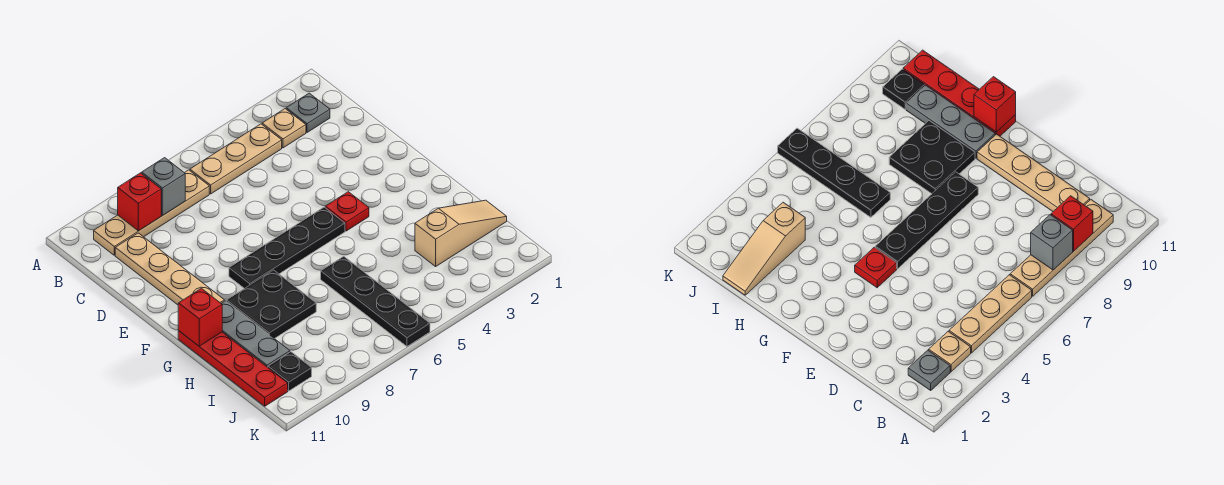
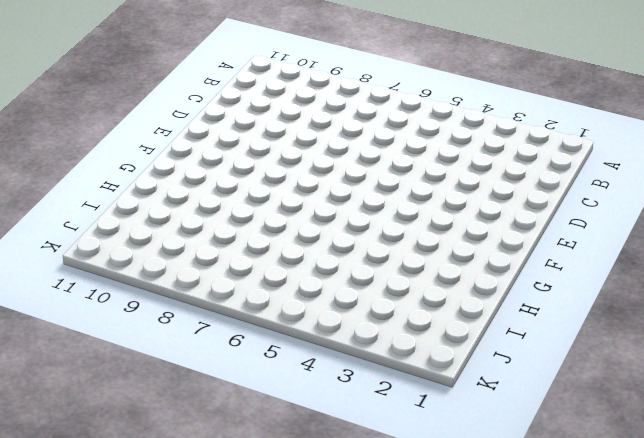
none -> grey 1x1 plate [286,93,330,132]
none -> tan 1x1 plate [262,109,306,148]
none -> tan 1x3 plate [190,124,282,194]

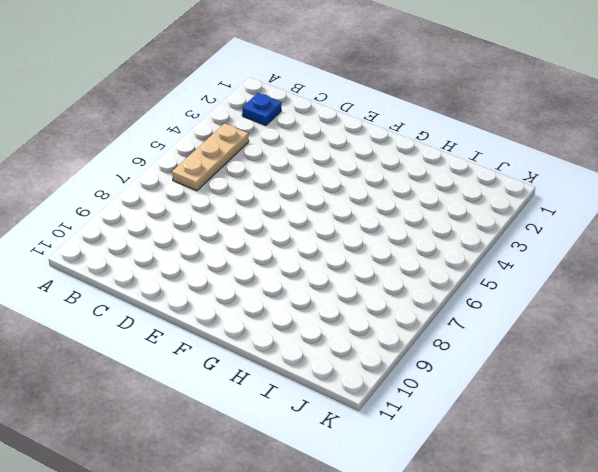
blue 1x1 plate [242,93,281,126] -> grey 1x1 plate [286,93,330,132]
none -> tan 1x1 plate [262,109,306,148]
none -> tan 1x4 plate [94,170,209,255]
none -> tan 1x4 plate [115,233,224,305]

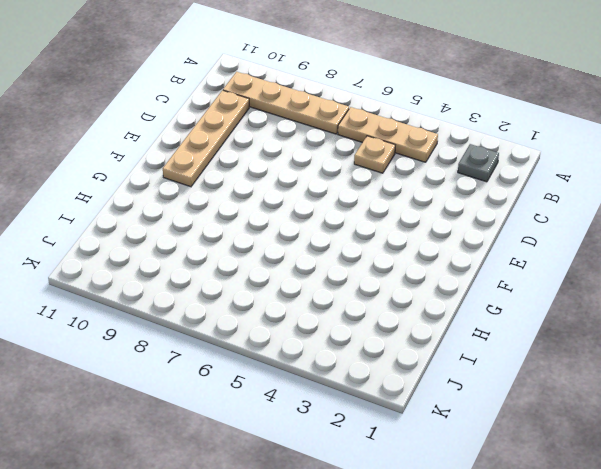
tan 1x1 plate [354,136,395,173] -> tan 1x1 plate moved to [262,109,306,148]
none -> red 1x1 plate [325,192,369,231]
none -> black 1x4 plate [229,207,345,289]
none -> black 2x2 plate [227,270,316,339]

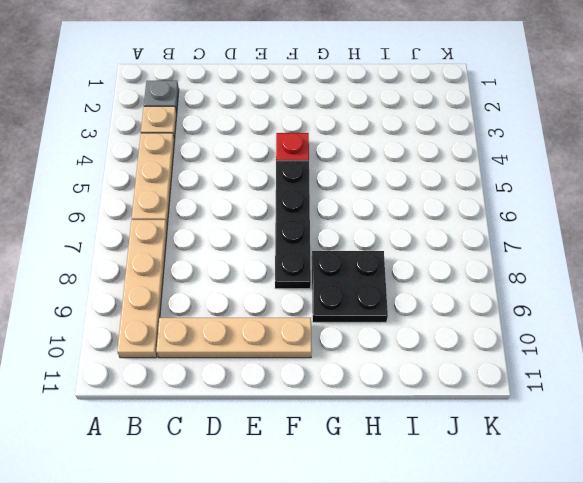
none -> grey 1x3 plate [221,301,290,367]
none -> red 1x4 plate [178,331,288,406]
none -> black 1x4 plate [321,256,430,346]

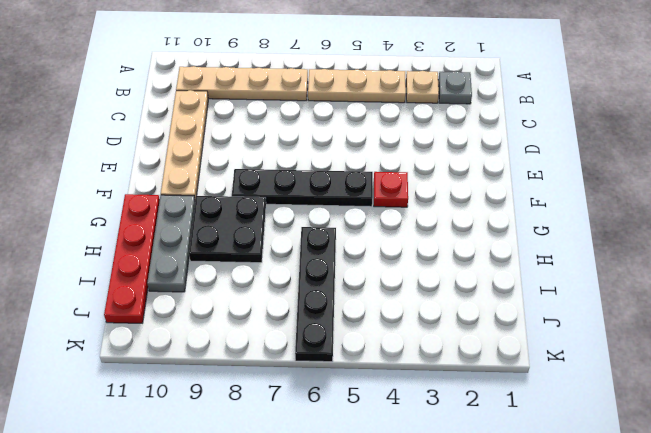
none -> tan 1x3 slope [415,200,507,266]
none -> black 1x1 plate [268,352,312,391]
none -> grey 1x1 brick [142,158,185,215]

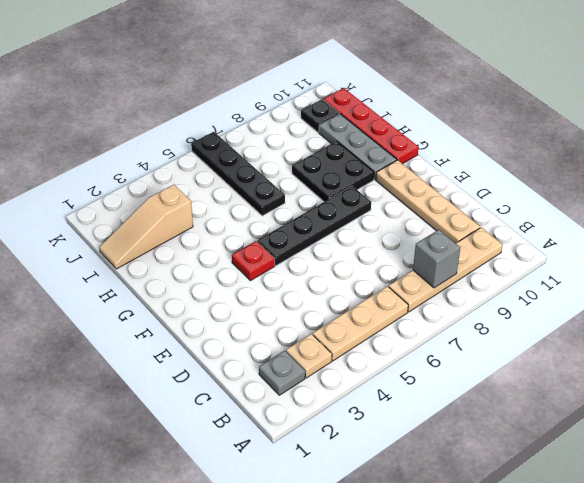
none -> red 1x1 brick [118,173,161,231]
none -> red 1x1 brick [178,288,222,346]

